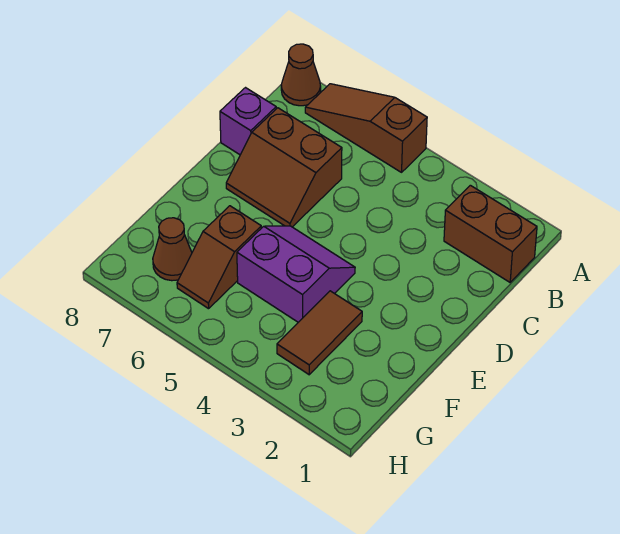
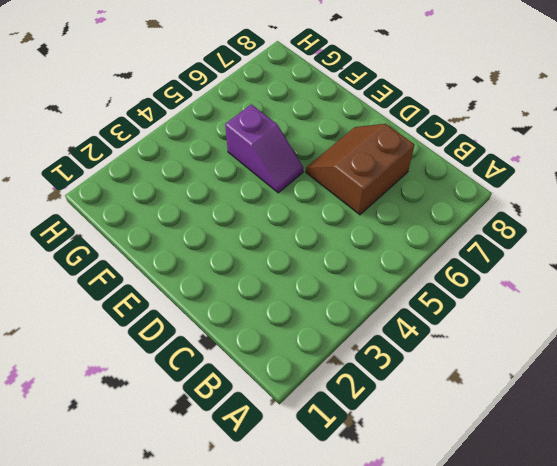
purple 1x2 slope [225,104,303,193] -> purple 2x2 slope [237,226,355,322]
none -> brown 1x3 slope [305,84,427,172]
none -> brown 1x1 cone [281,44,321,106]

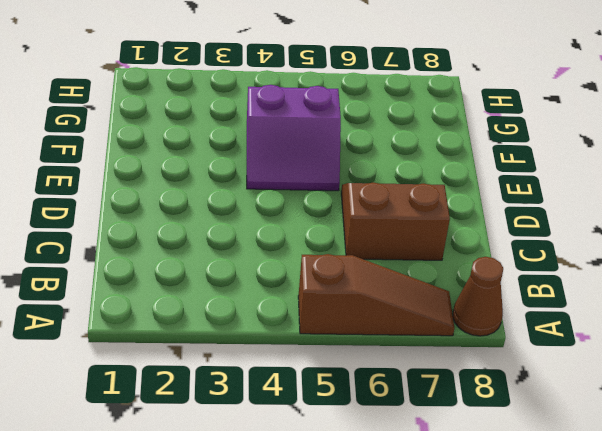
none -> brown 1x2 brick [444,185,537,282]
none -> purple 1x1 brick [220,88,276,155]

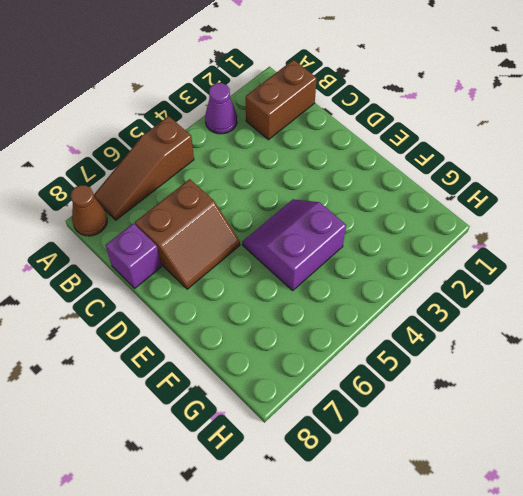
purple 1x1 cone [205,83,237,134] -> none
none -> brown 1x2 tile [277,291,362,375]
none -> brown 1x2 slope [177,206,261,309]

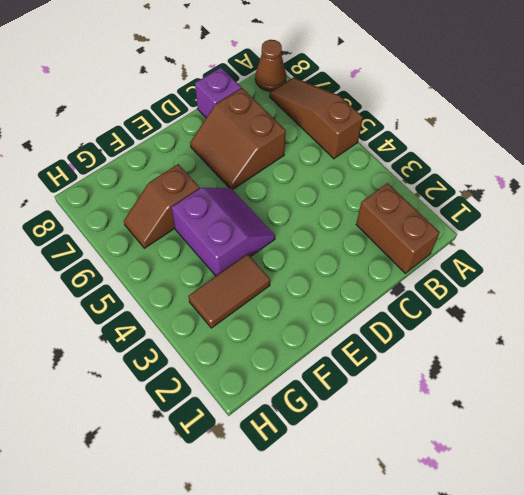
none -> brown 1x1 cone [153,218,192,281]

